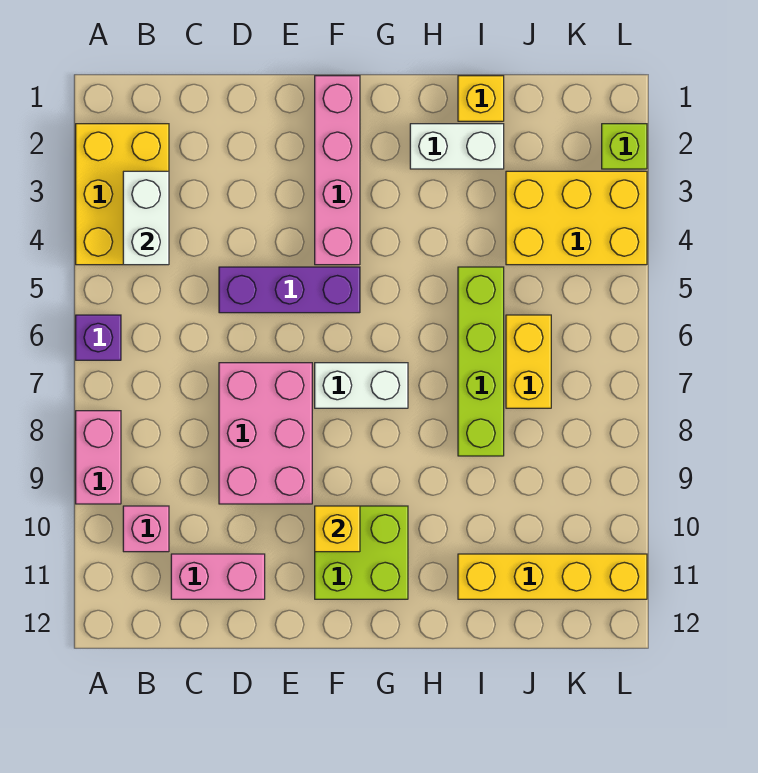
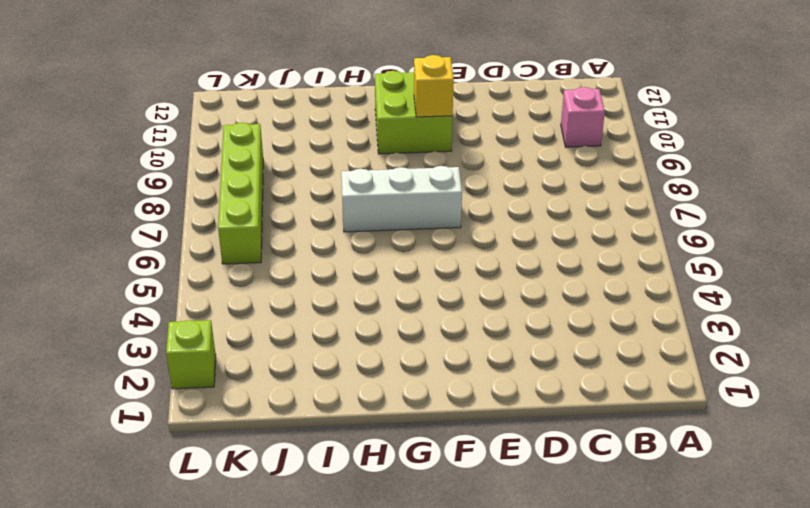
white 1x3 brick [341,166,462,232] -> white 1x2 brick [315,363,408,408]
lime 1x4 brick [218,122,263,264] -> lime 1x4 brick moved to [458,267,504,456]
none -> yellow 2x3 brick [76,124,169,265]
none -> purple 1x1 brick [76,315,121,360]
none -> pink 1x2 brick [76,411,121,504]

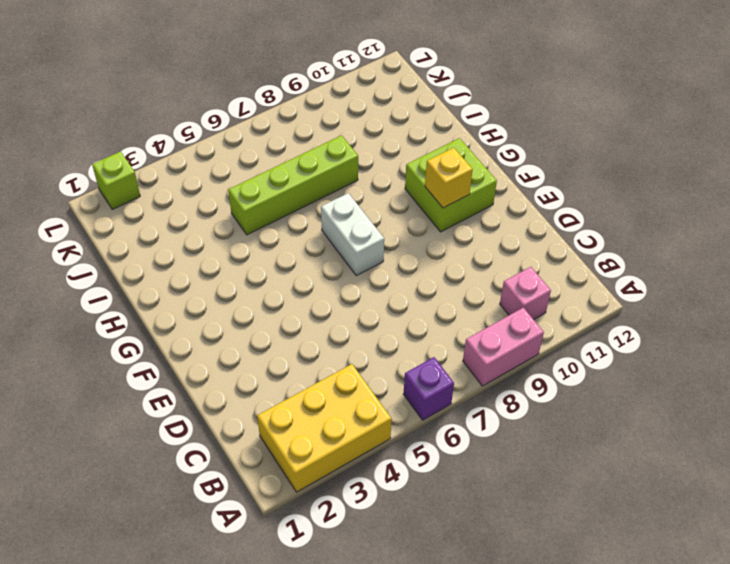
none -> pink 1x2 brick [171,554,265,599]
none -> purple 1x3 brick [219,267,360,313]
none -> pink 2x3 brick [219,363,312,504]

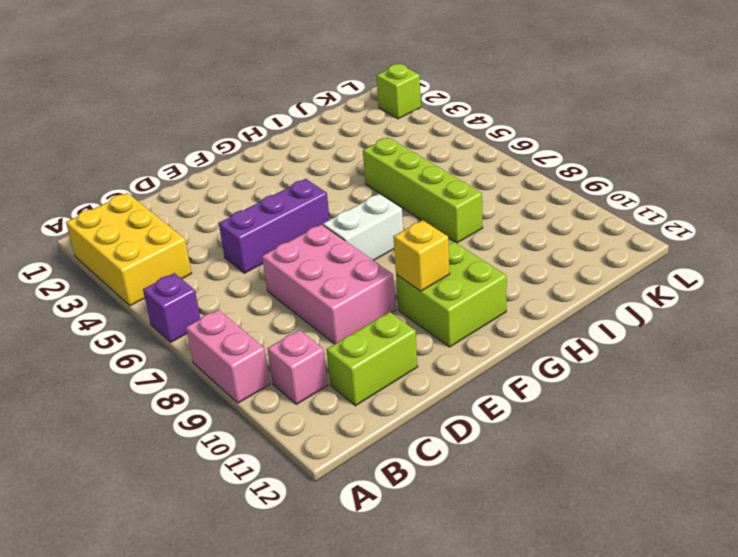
lime 1x2 brick [326,312,418,406] -> pink 1x2 brick [171,554,265,599]
none -> pink 1x4 brick [315,76,360,265]
none -> white 1x2 brick [410,124,504,169]
none -> yellow 1x1 brick [458,76,504,121]

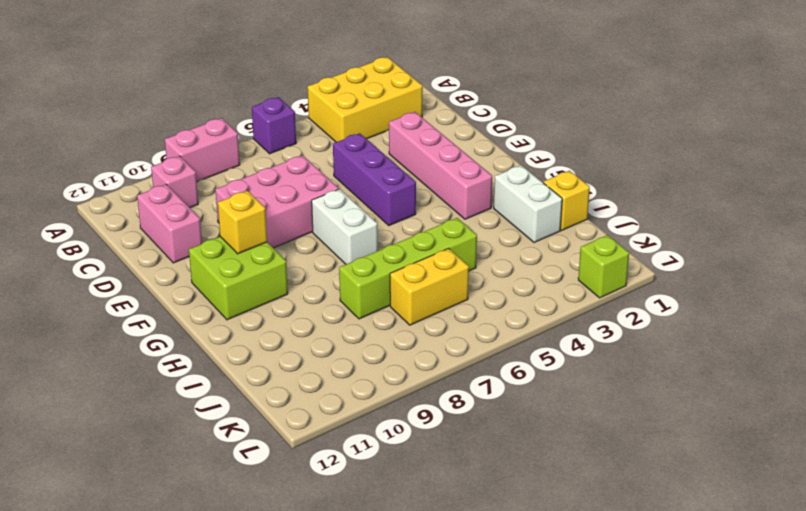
pink 1x4 brick [389,112,492,219] -> pink 1x4 brick turned to [315,76,360,265]
none -> yellow 1x4 brick [458,554,647,599]
none -> yellow 2x3 brick [506,171,647,265]
none -> white 1x2 brick [123,171,169,265]

